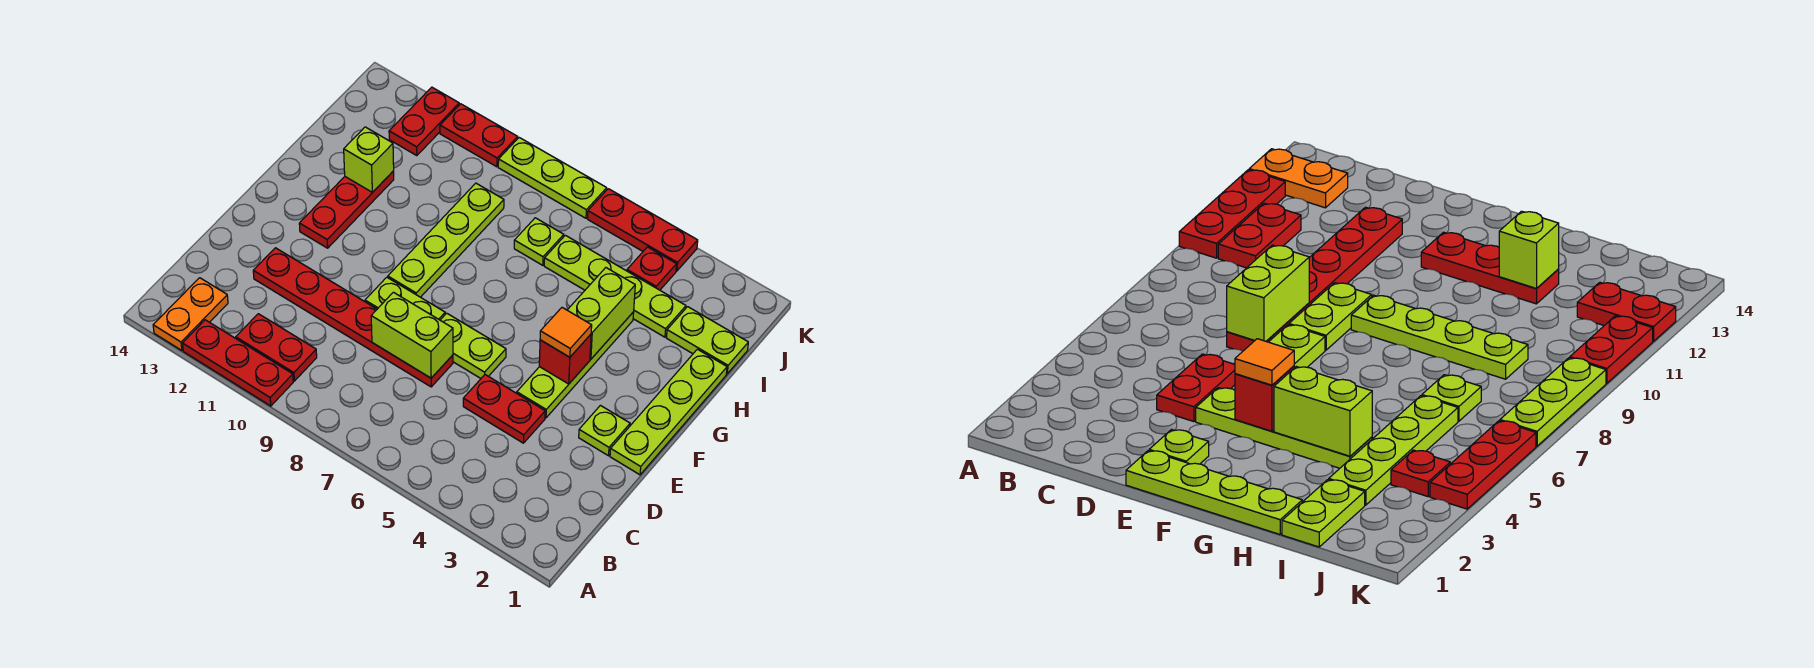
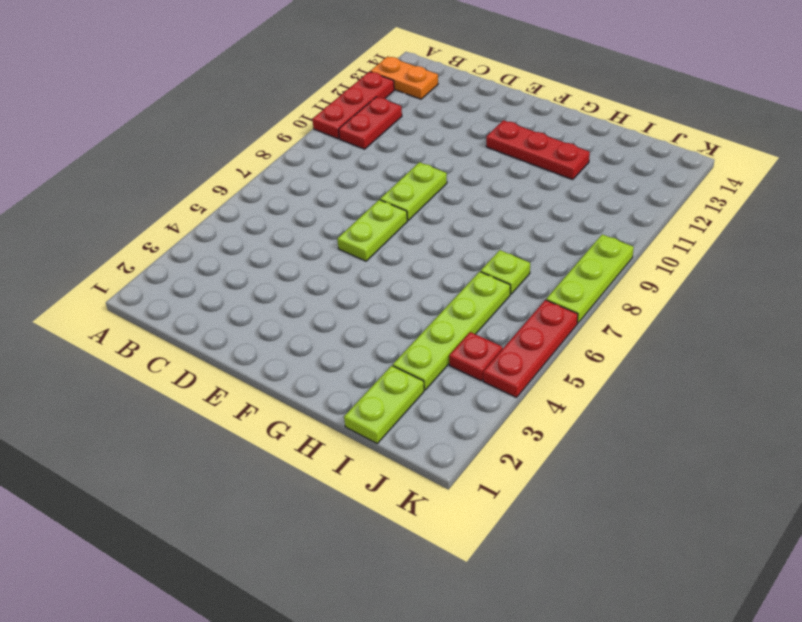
none -> red 1x2 plate [463,375,545,443]
none -> red 1x6 plate [253,248,453,387]
none -> lime 1x4 plate [610,349,727,475]

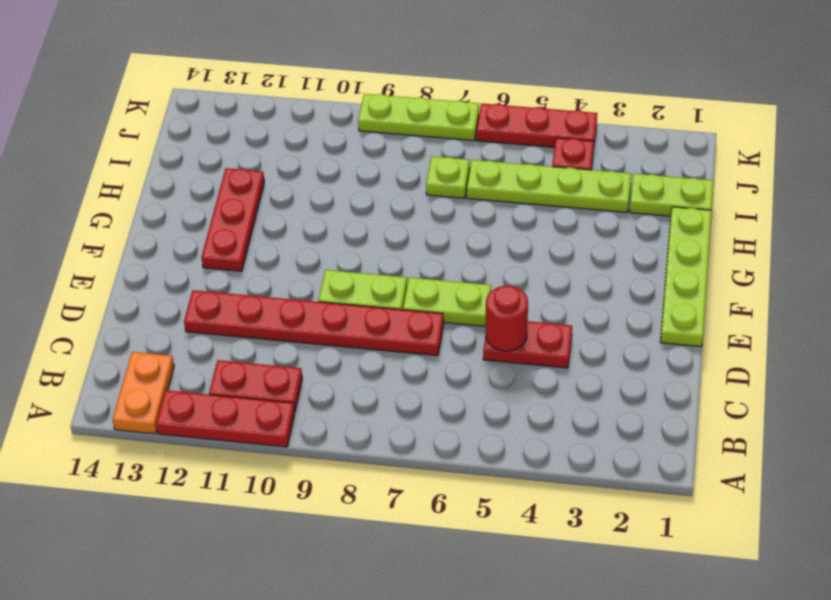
red 1x1 round brick [486,286,528,351] -> none
none -> lime 1x1 plate [579,405,630,456]
none -> lime 1x4 plate [517,312,634,418]
none -> lime 1x4 plate [388,183,504,297]

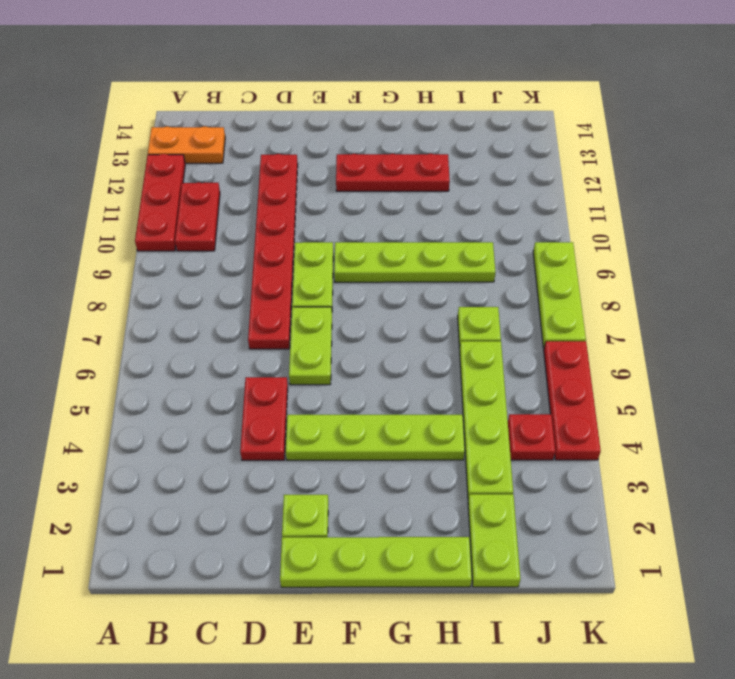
none -> red 1x2 plate [389,87,459,156]
none -> red 1x2 plate [440,104,518,167]
none -> lime 1x2 brick [371,292,453,378]

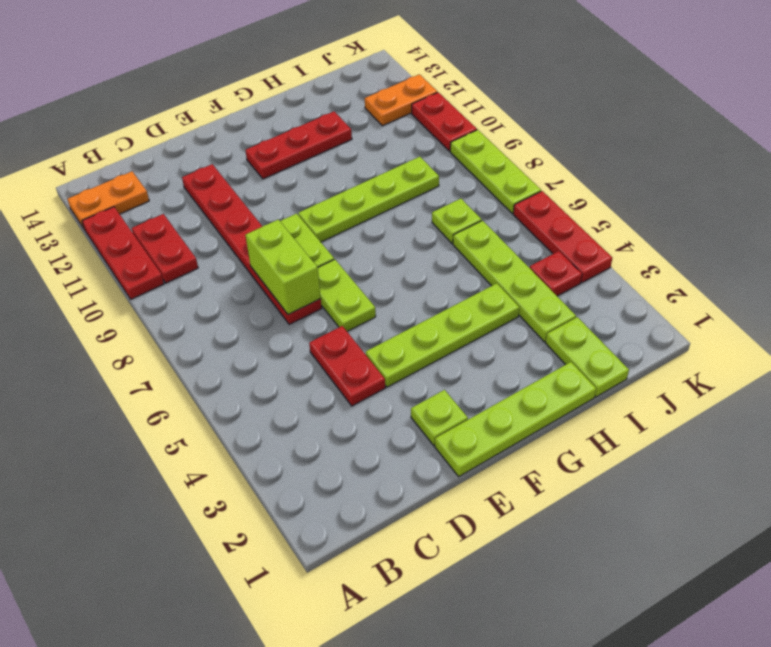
orange 1x2 plate [365,74,437,126] -> red 1x2 plate [389,87,459,156]
none -> red 1x1 brick [539,334,591,384]
none -> lime 1x2 brick [568,268,635,359]
none -> lime 1x1 brick [344,127,394,192]

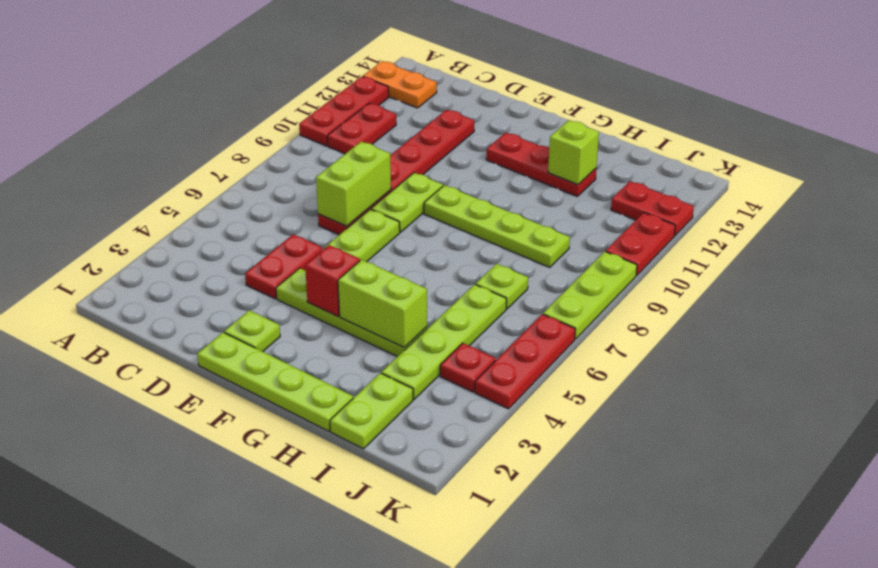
none -> orange 1x1 tile [540,308,592,357]

